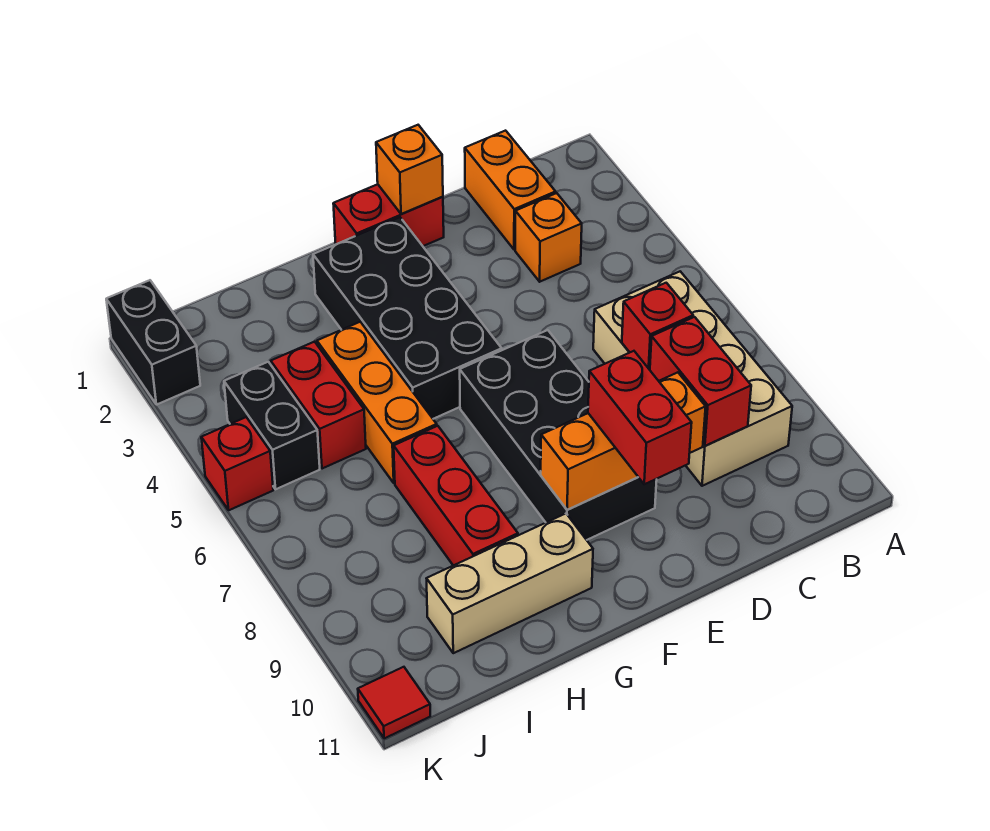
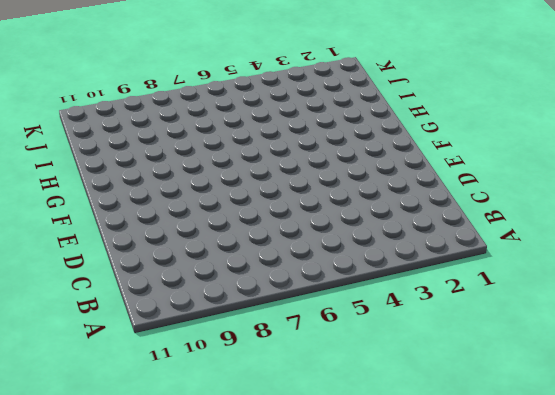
none -> tan 2x4 brick [593,271,792,486]
none -> orange 1x2 brick [465,131,556,250]
none -> orange 1x1 brick [515,193,582,282]

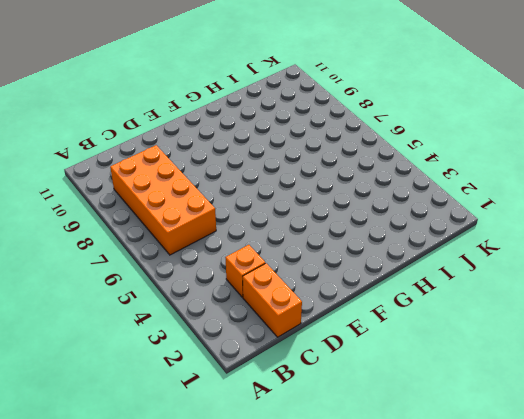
orange 2x4 brick [110,145,216,255] -> tan 2x4 brick [593,271,792,486]
none -> red 1x2 brick [333,184,444,246]
none -> black 2x4 brick [460,330,657,540]
none -> black 2x4 brick [313,217,502,419]

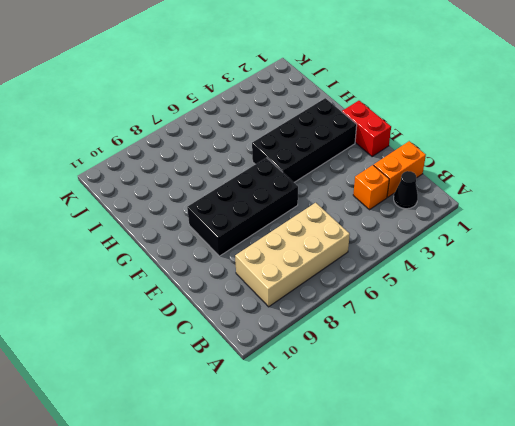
black 1x1 cone [394,171,418,209] -> none
none -> tan 1x3 brick [427,514,593,653]
none -> orange 1x3 brick [317,322,437,483]
none -> red 1x3 brick [394,426,518,566]

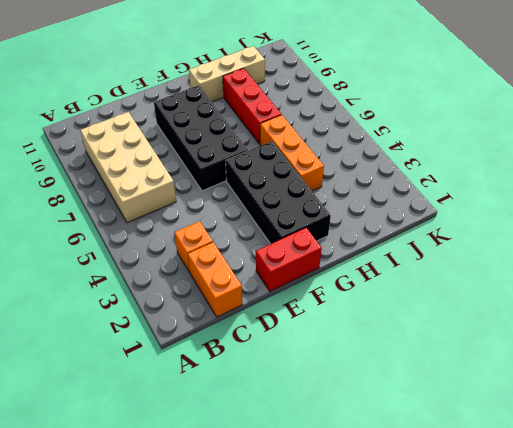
none -> red 1x2 brick [271,342,366,469]
none -> black 1x2 brick [224,362,320,489]
none -> black 1x2 brick [106,280,200,405]

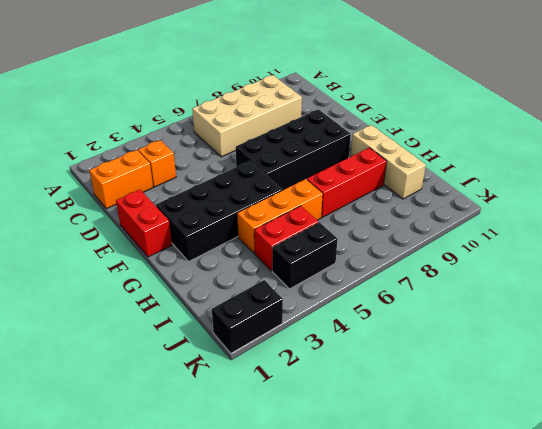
none -> red 1x1 brick [201,417,273,510]
none -> red 1x1 tile [358,667,430,739]
none -> red 1x1 brick [622,283,693,370]

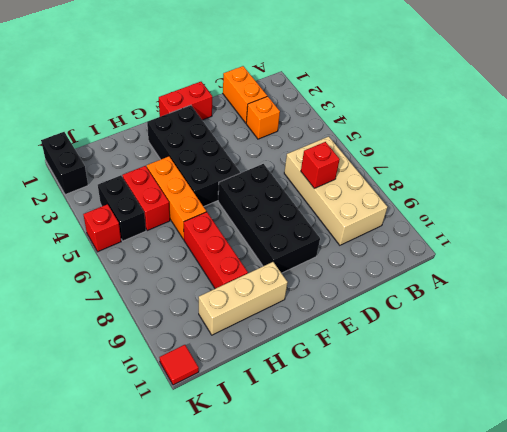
none -> red 1x2 brick [650,317,751,446]
none -> orange 1x3 brick [541,372,706,510]
none -> orange 1x1 brick [376,125,443,214]

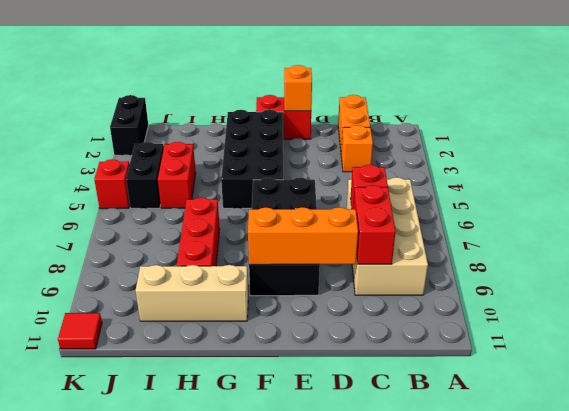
none -> orange 1x3 brick [317,322,437,483]
none -> red 1x2 brick [588,351,692,484]

